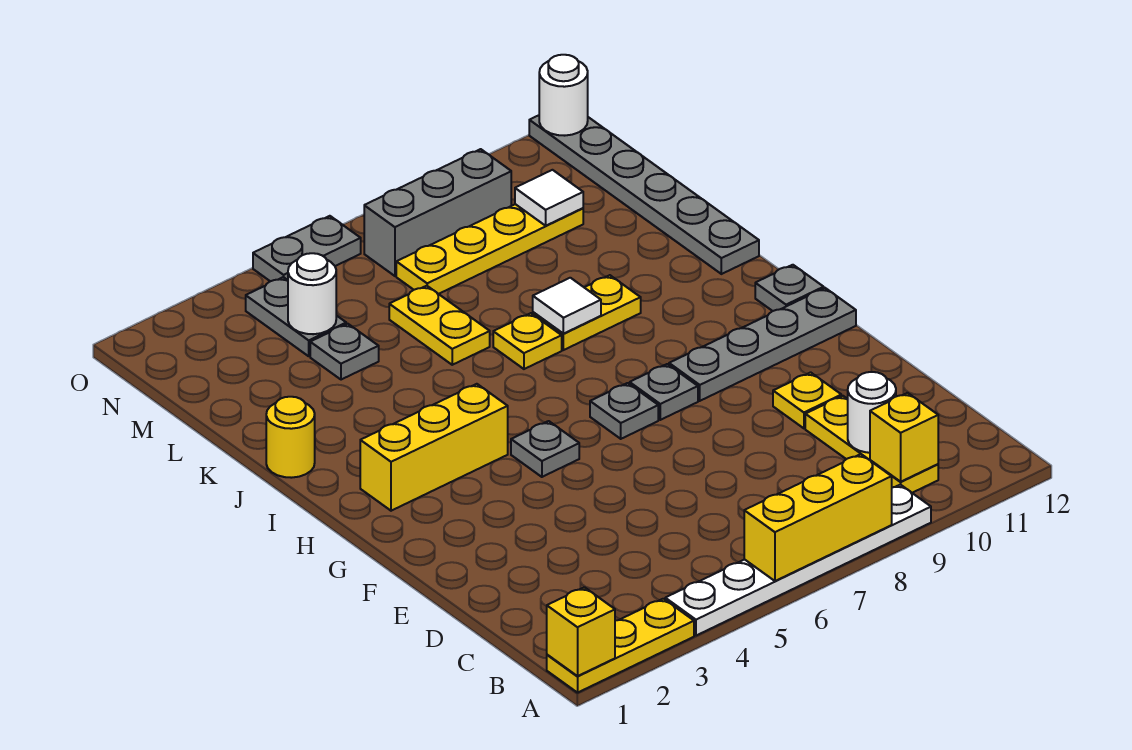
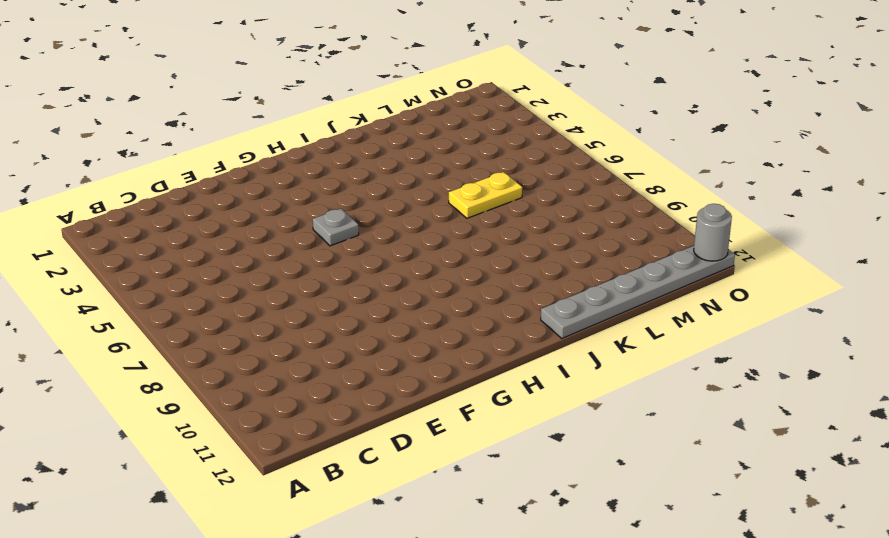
grey 1x1 round brick [694,204,732,261] -> white 1x1 round brick [539,55,588,136]
none -> yellow 1x3 plate [547,599,694,693]
none -> white 1x6 plate [665,485,931,636]
none -> yellow 1x3 plate [805,396,938,493]

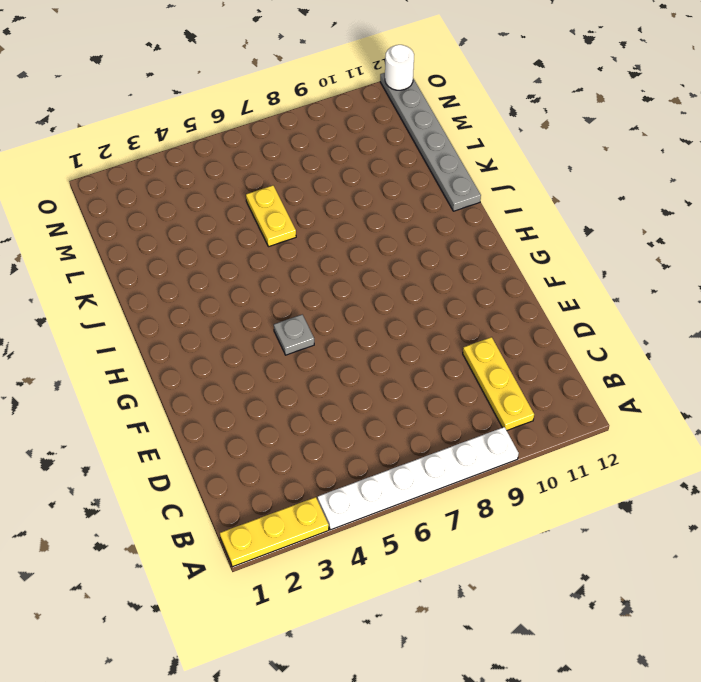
none -> yellow 1x1 plate [773,372,841,428]
none -> grey 1x1 plate [590,383,658,439]
none -> grey 1x1 plate [630,364,698,420]

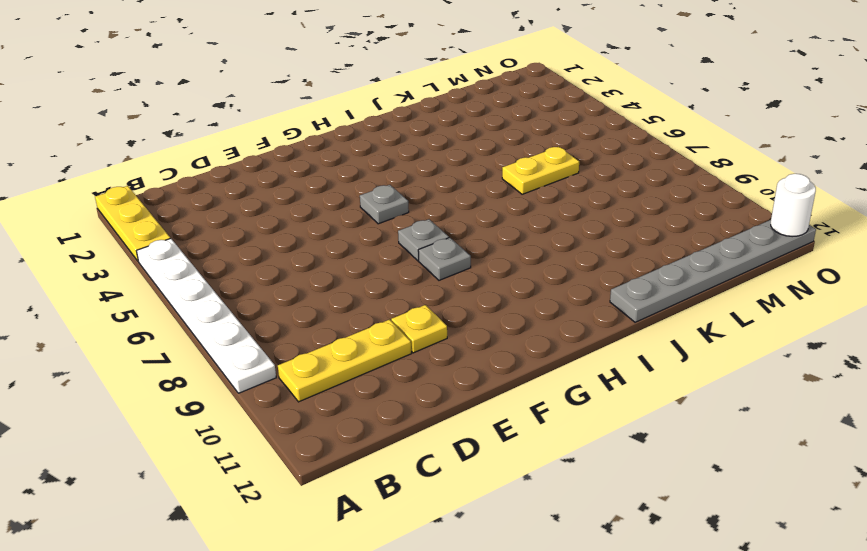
none -> grey 1x4 plate [669,288,856,401]
none -> yellow 1x3 brick [360,384,508,511]
none -> grey 1x1 plate [755,265,824,311]

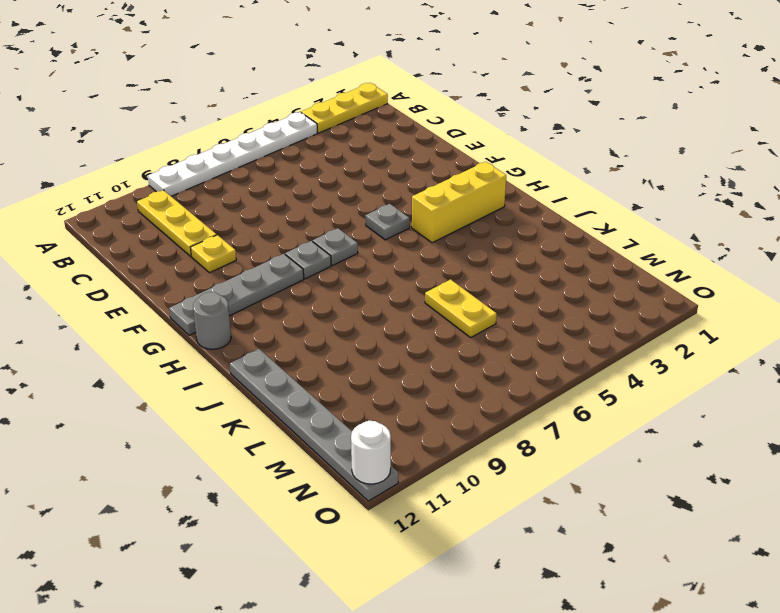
grey 1x1 round brick [193,292,231,349] -> grey 1x1 plate [755,265,824,311]
none -> yellow 1x1 round brick [266,397,315,478]
none -> yellow 1x1 plate [493,313,562,369]
none -> yellow 1x2 plate [533,275,641,350]

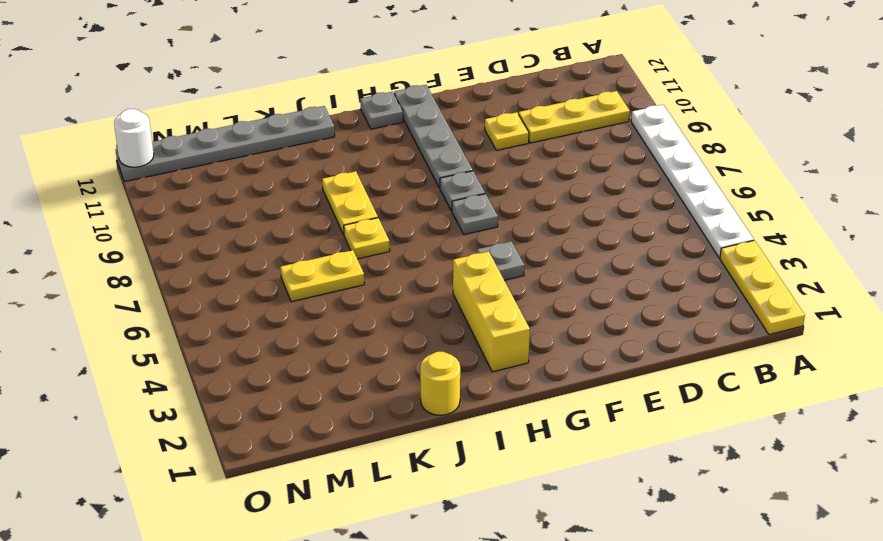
none -> grey 1x1 plate [310,324,379,380]
none -> grey 1x2 plate [246,277,346,356]
none -> yellow 1x4 plate [396,204,583,294]

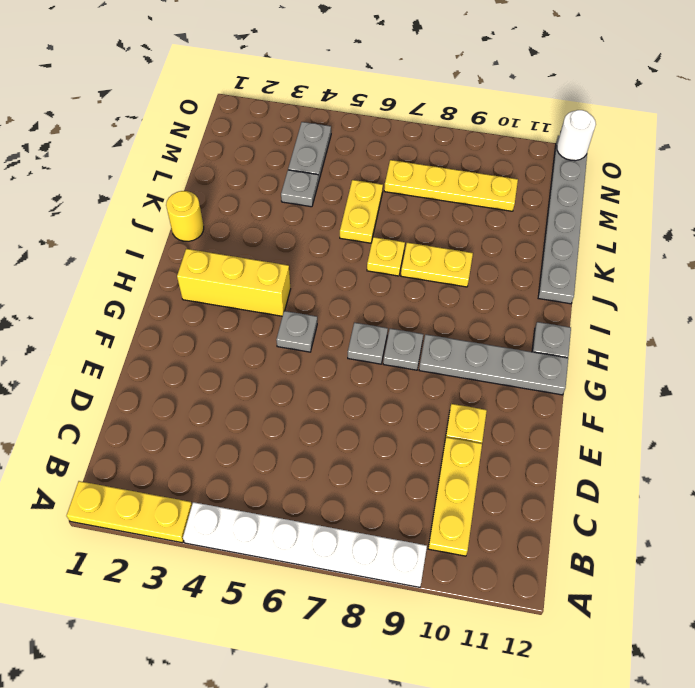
none -> grey 1x3 brick [364,149,511,276]
none -> grey 1x2 plate [253,216,361,281]
none -> yellow 1x1 brick [547,587,615,676]

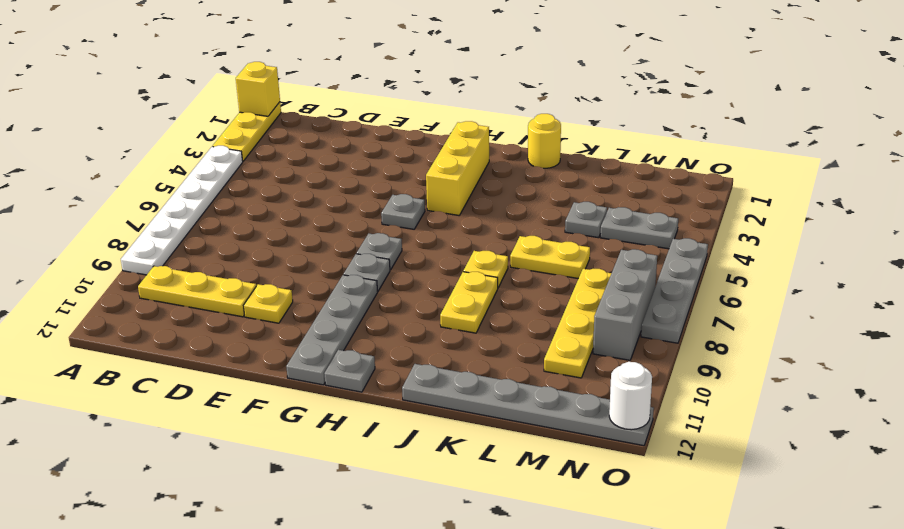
grey 1x4 plate [641,238,708,343] -> grey 1x2 plate [253,216,361,281]
none -> yellow 1x3 brick [744,454,892,581]
none -> yellow 1x1 brick [870,393,938,482]
none -> white 1x1 round brick [848,372,896,453]

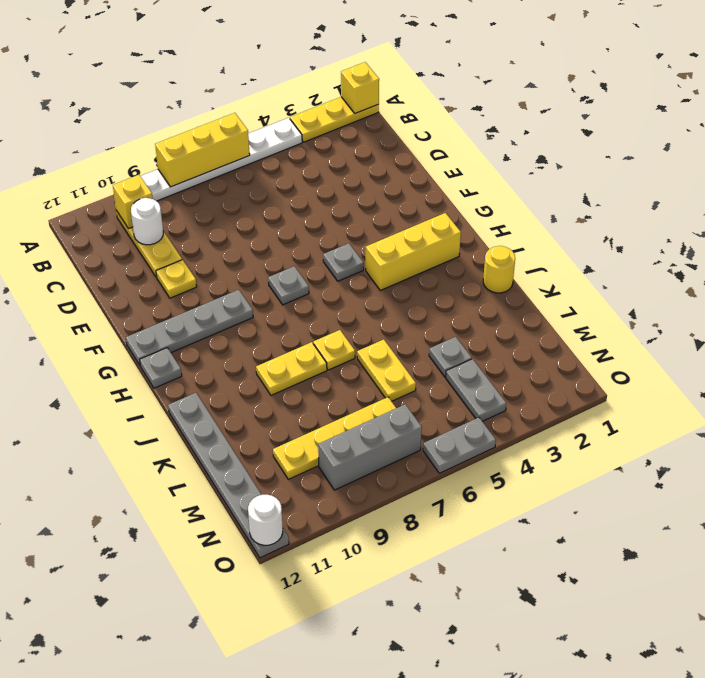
none -> grey 1x1 plate [630,364,698,420]
none -> white 1x1 tile [533,278,601,334]
none -> white 1x1 round brick [288,253,336,334]

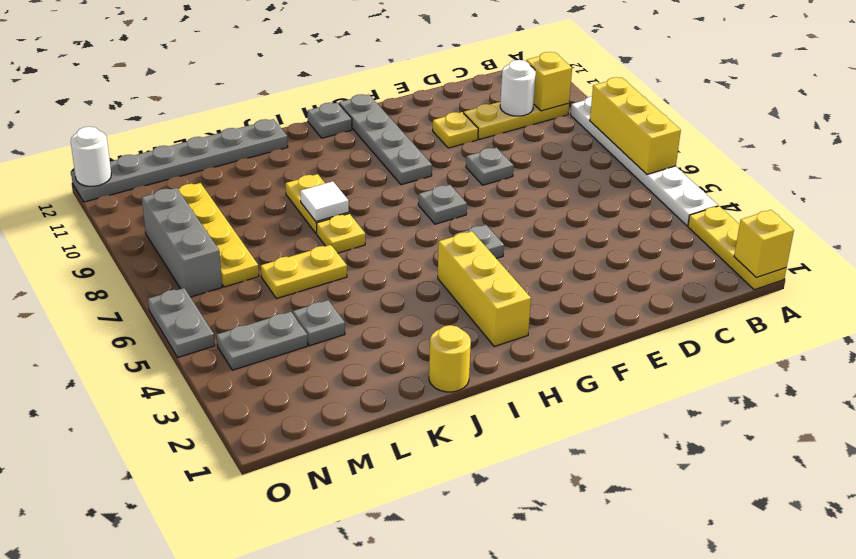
grey 1x1 plate [466,148,513,185] -> grey 1x1 plate moved to [630,364,698,420]
none -> white 1x1 round brick [288,253,336,334]
none -> white 1x1 tile [515,170,583,226]

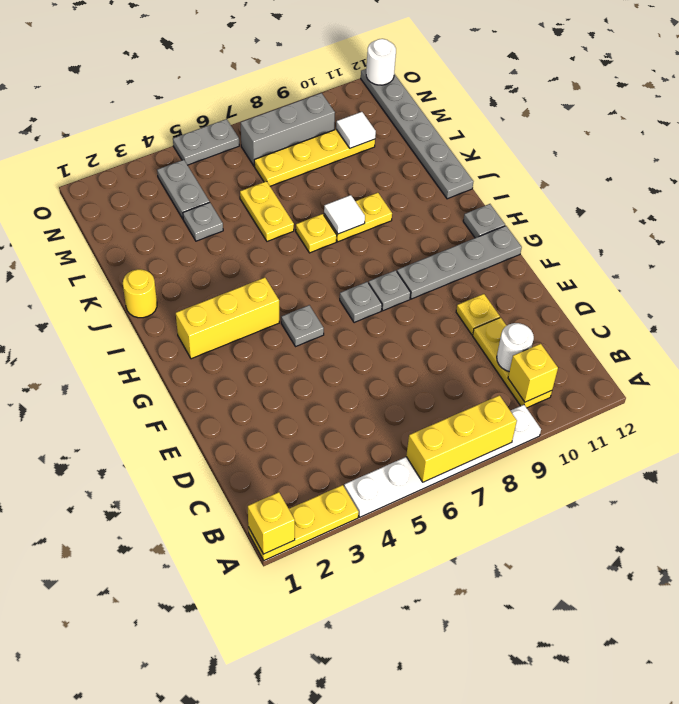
none -> white 1x1 round brick [288,253,336,334]

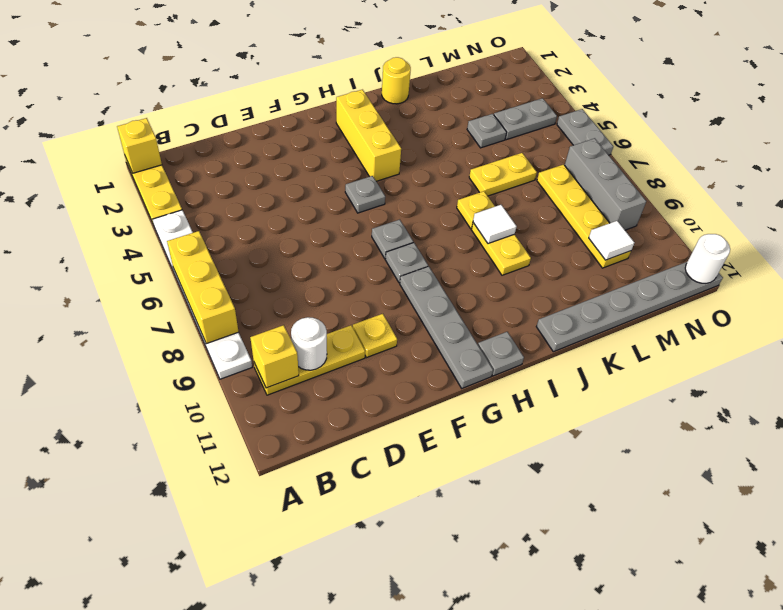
none -> white 1x1 round brick [288,253,336,334]

